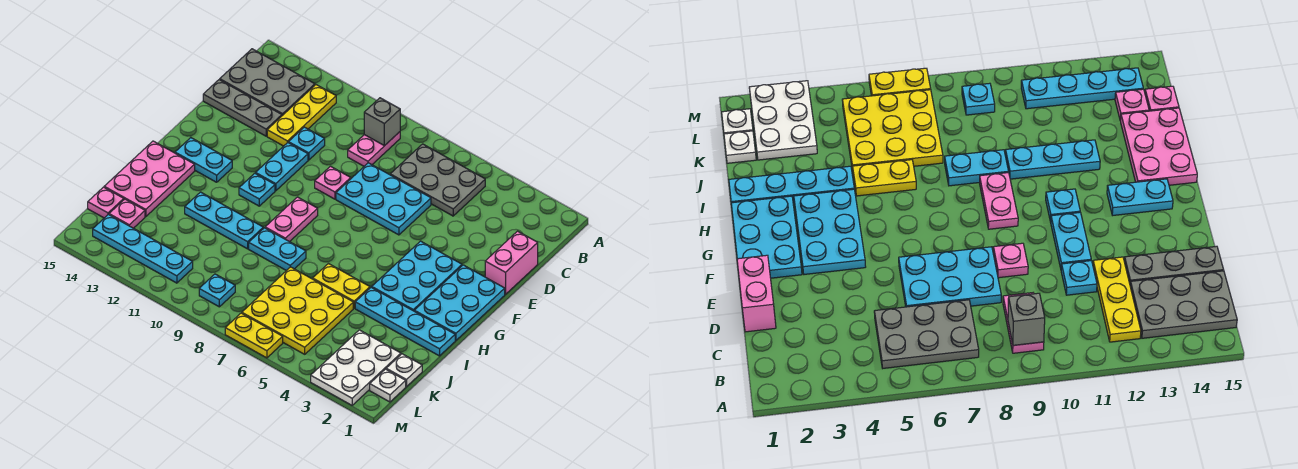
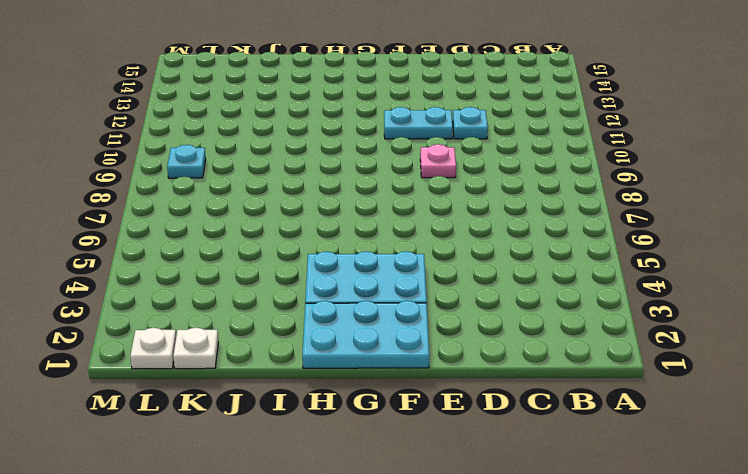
none -> grey 2x3 plate [390,144,485,216]
none -> pink 1x2 plate [348,132,400,166]
none -> yellow 1x3 plate [267,85,336,146]
none -> grey 2x3 plate [220,49,315,116]

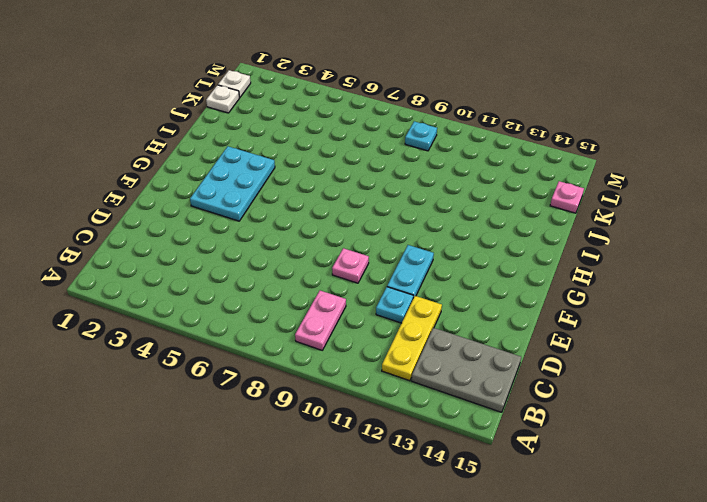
none -> grey 2x3 plate [390,144,485,216]
none -> pink 1x2 brick [485,231,538,294]
none -> cyan 2x3 plate [336,163,431,235]
none -> grey 1x3 plate [203,80,282,136]

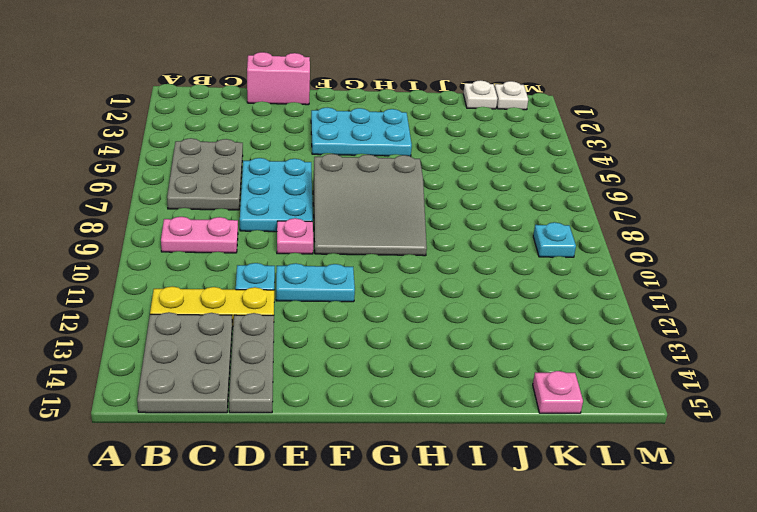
grey 3x3 slope [313,154,427,256] -> pink 1x2 plate [265,197,318,242]
none -> cyan 2x3 plate [414,265,505,340]
none -> cyan 1x1 plate [239,173,275,206]
none -> cyan 1x2 plate [175,138,232,182]
none -> pink 2x3 plate [104,141,195,217]

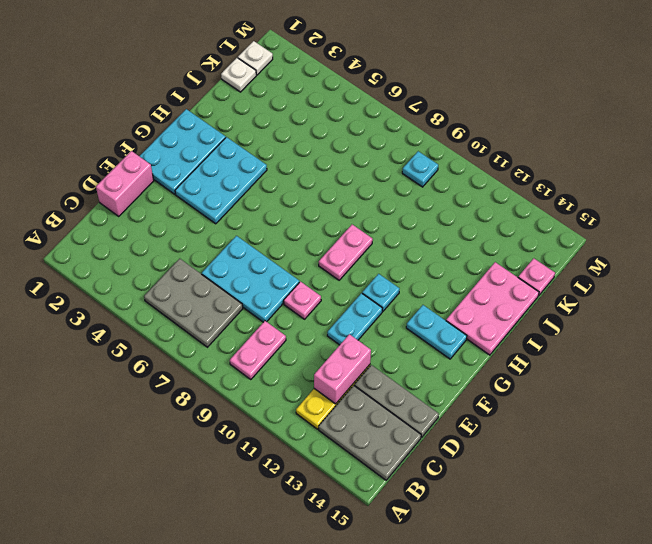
pink 1x2 brick [314,334,371,404] -> none
none -> cyan 1x1 plate [289,127,325,160]
none -> cyan 1x4 plate [355,287,455,356]
none -> yellow 1x2 plate [313,264,370,308]
none -> cyan 1x2 plate [249,228,306,271]

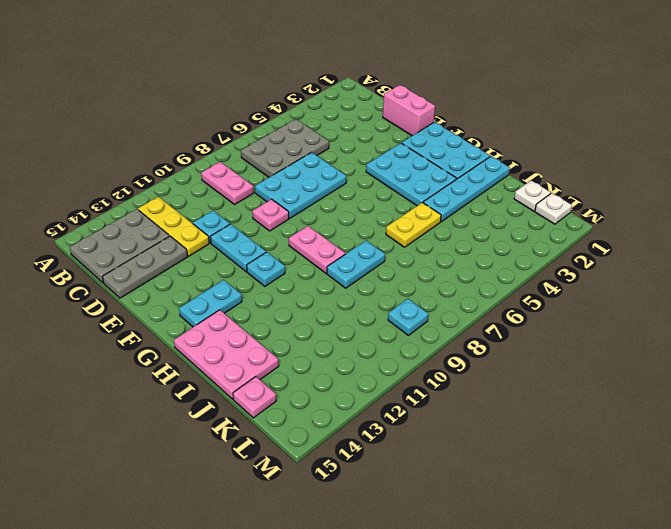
none -> cyan 1x3 plate [185,192,263,249]
none -> yellow 3x3 plate [242,267,353,354]
none -> white 2x3 plate [311,330,401,405]
none -> pink 1x1 plate [109,199,145,228]

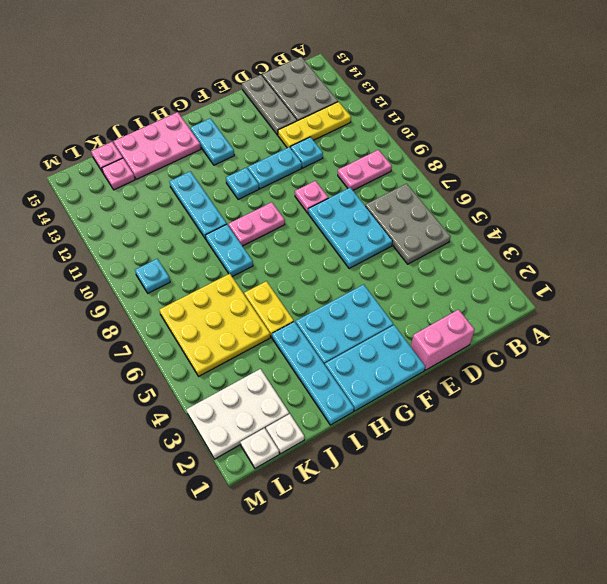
none -> cyan 1x4 plate [93,214,193,283]
none -> yellow 1x2 plate [225,313,283,358]
none -> grey 1x1 brick [364,98,400,146]

